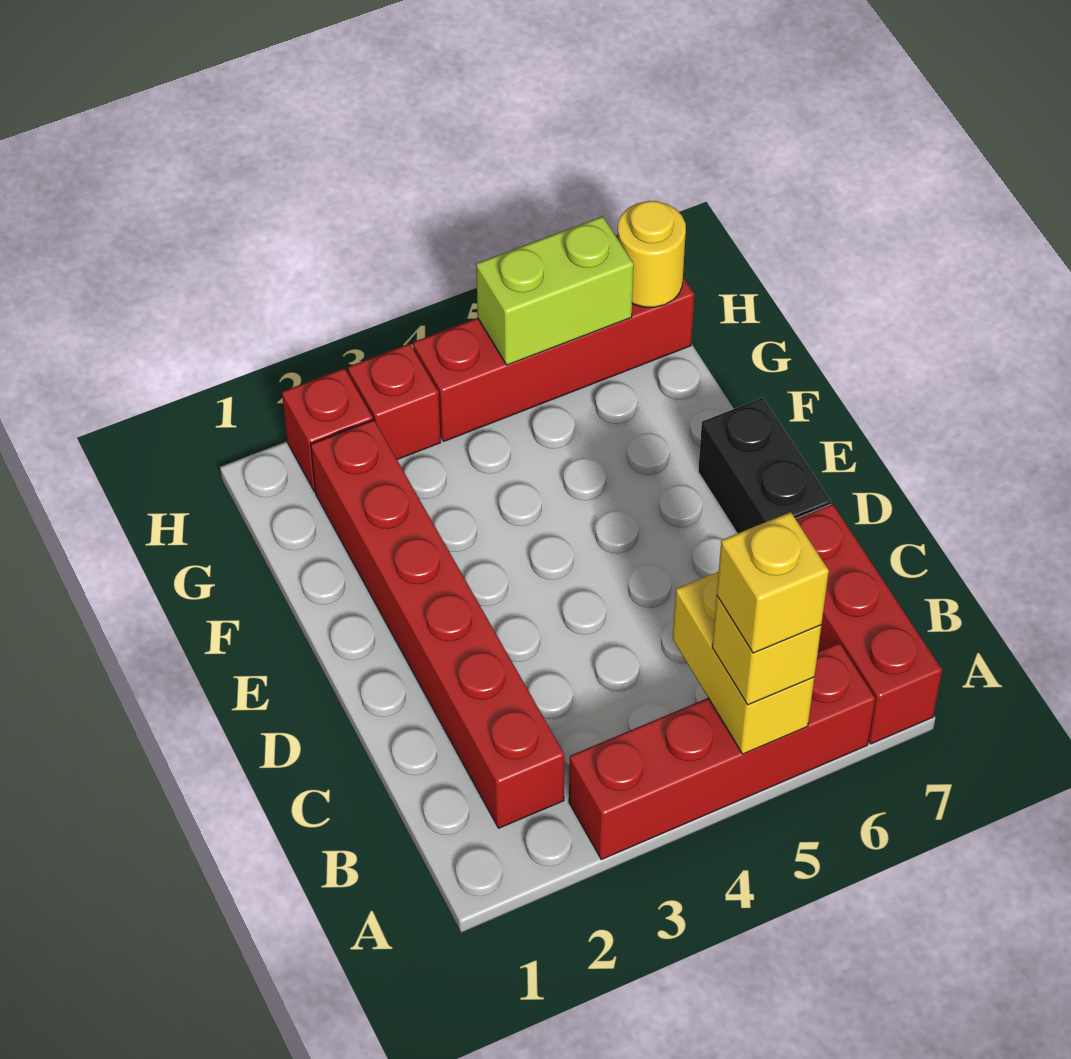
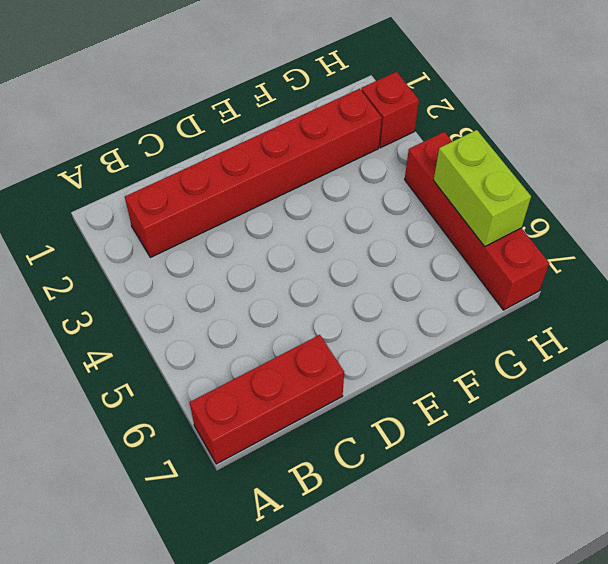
none -> red 1x4 brick [569,643,875,860]
none -> black 1x2 brick [698,398,831,534]
none -> red 1x1 brick [348,344,441,460]

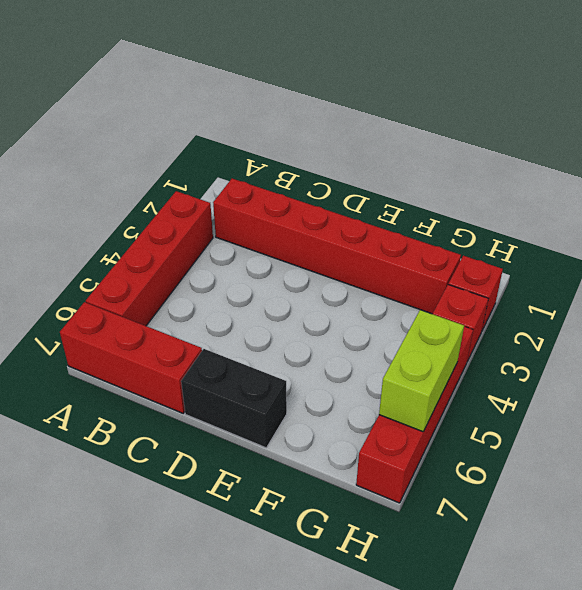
none -> yellow 1x2 brick [673,571,814,754]
none -> yellow 1x1 round brick [617,201,686,307]
none -> yellow 1x1 brick [712,596,821,705]

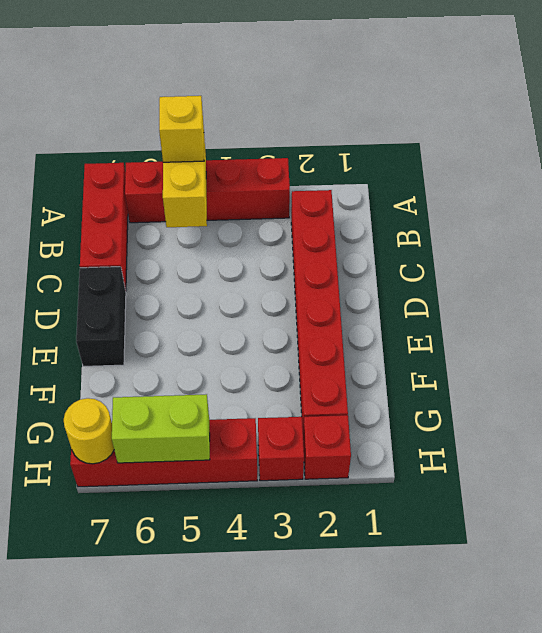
none -> yellow 1x1 brick [717,512,829,653]

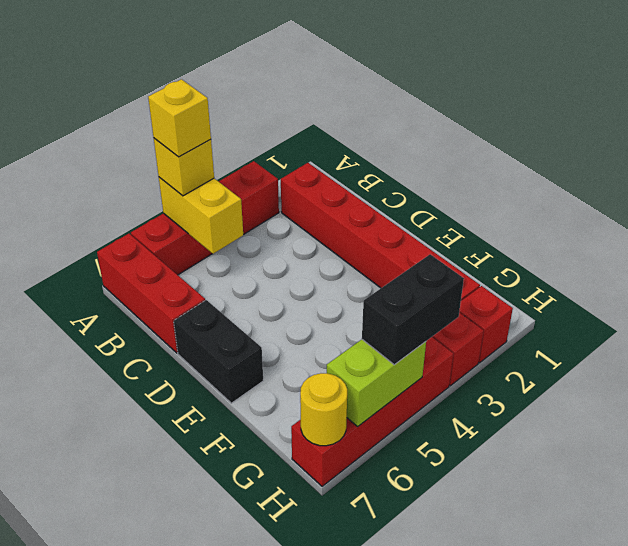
black 1x2 brick [362,254,464,365] -> none

